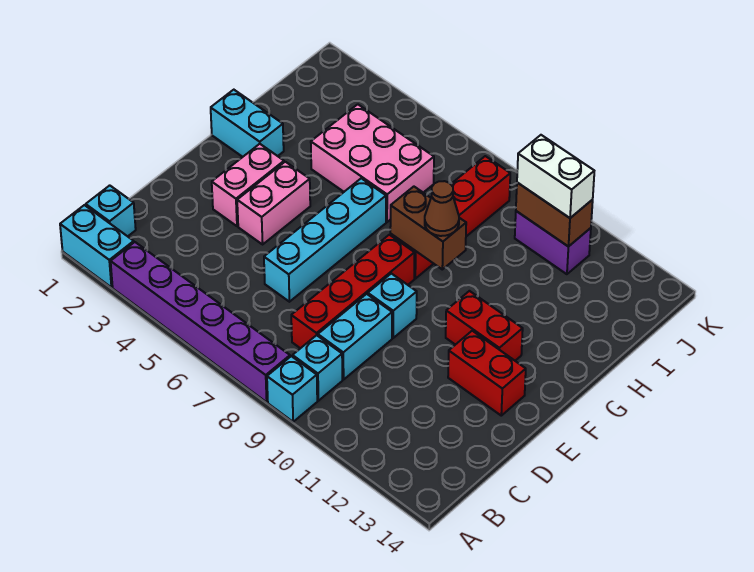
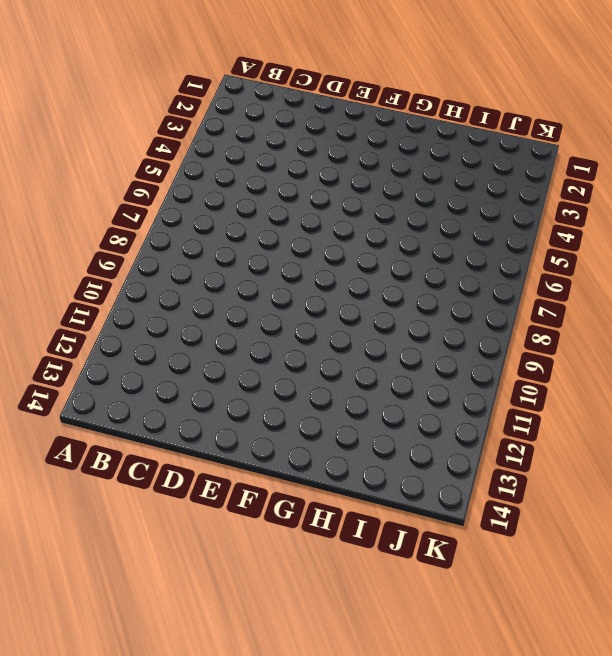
none -> cyan 1x2 brick [60,205,134,287]
none -> purple 1x6 brick [111,242,290,402]
none -> cyan 1x1 brick [267,356,317,422]

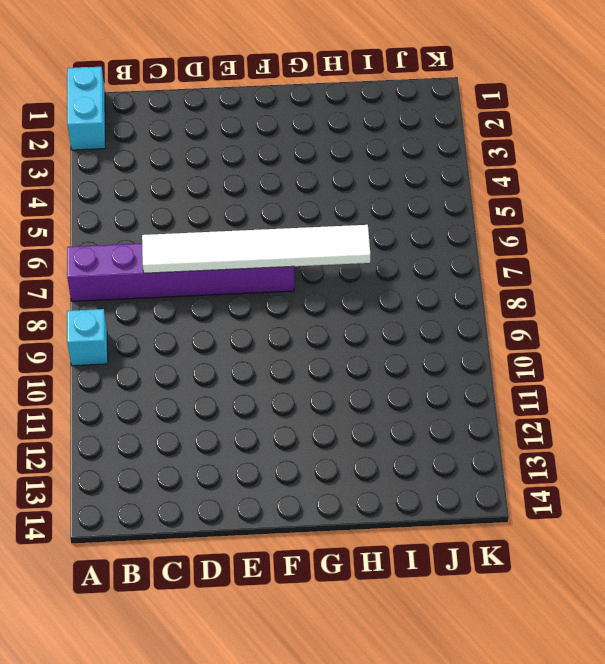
purple 1x6 brick [67,243,294,301] -> purple 1x6 brick turned to [111,242,290,402]
white 1x6 tile [142,225,370,273] -> none
none -> cyan 1x1 brick [86,185,136,236]
none -> cyan 1x1 brick [293,335,342,401]
none -> red 1x4 brick [291,235,415,348]

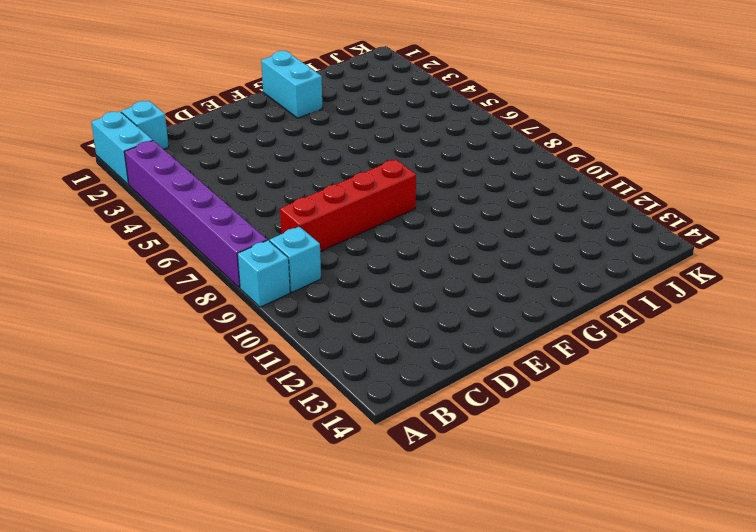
none -> cyan 1x2 brick [318,294,392,380]
none -> cyan 1x4 brick [264,178,386,302]
none -> pink 1x2 brick [212,144,284,226]

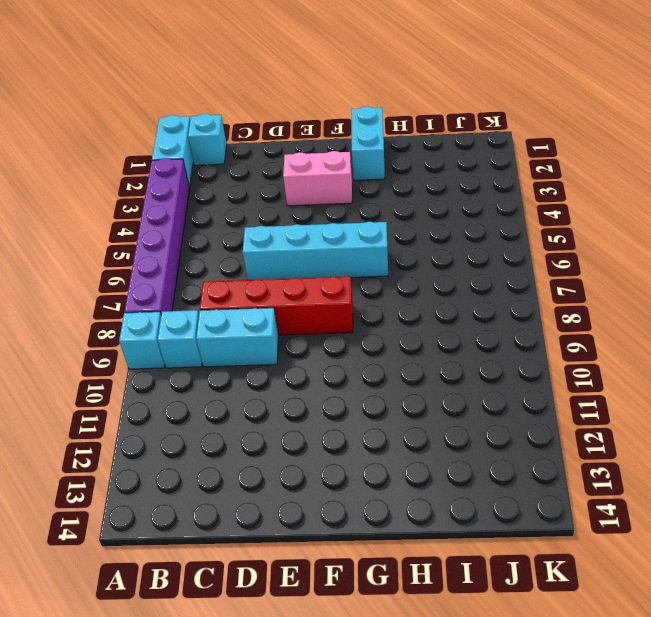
none -> pink 1x2 brick [237,162,310,244]
none -> cyan 1x1 brick [368,274,417,338]
none -> red 1x2 brick [448,331,526,416]

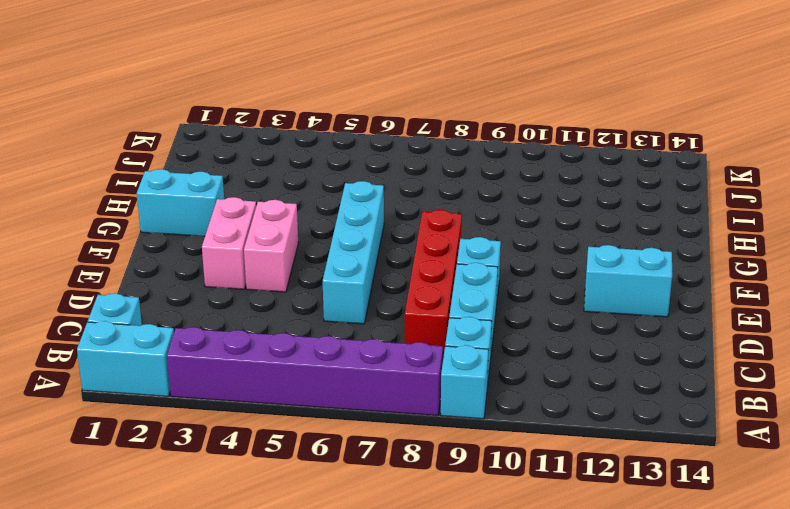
cyan 1x2 brick [584,245,672,317] -> red 1x2 brick [448,331,526,416]
none -> red 1x2 brick [446,291,523,361]
none -> red 1x4 brick [390,156,510,279]
none -> pink 2x3 brick [311,104,434,222]

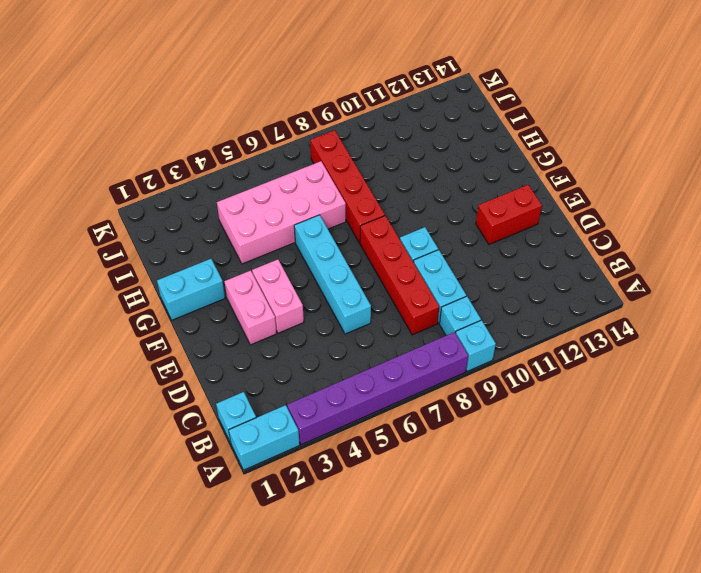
pink 2x4 brick [217,161,346,264] -> pink 2x3 brick [311,104,434,222]
none -> red 1x2 brick [446,291,523,361]
none -> purple 1x2 brick [515,211,591,274]
none -> brown 1x2 brick [390,187,466,269]

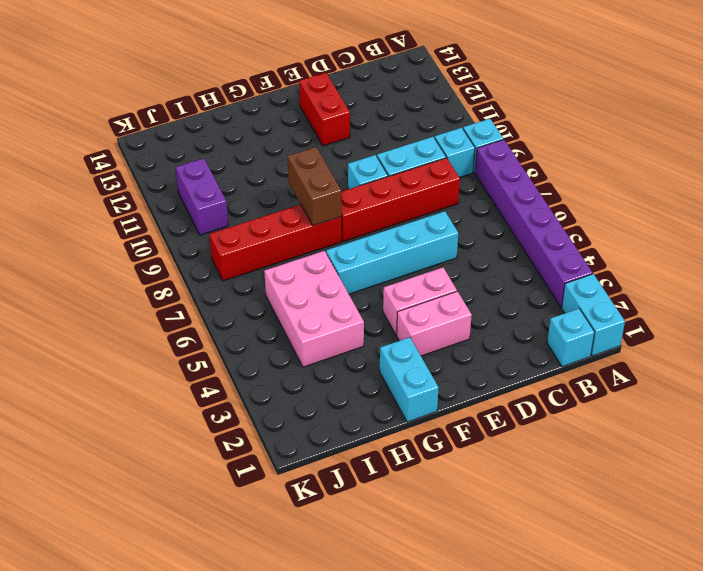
none -> red 1x2 brick [446,291,523,361]
none -> brown 1x2 brick [516,183,593,247]
none -> brown 1x1 cone [425,181,459,236]

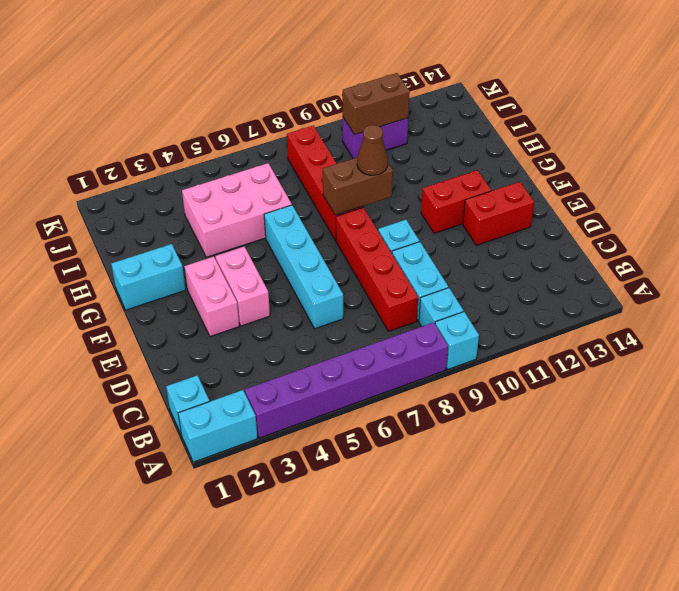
none -> white 1x2 brick [517,135,594,218]

